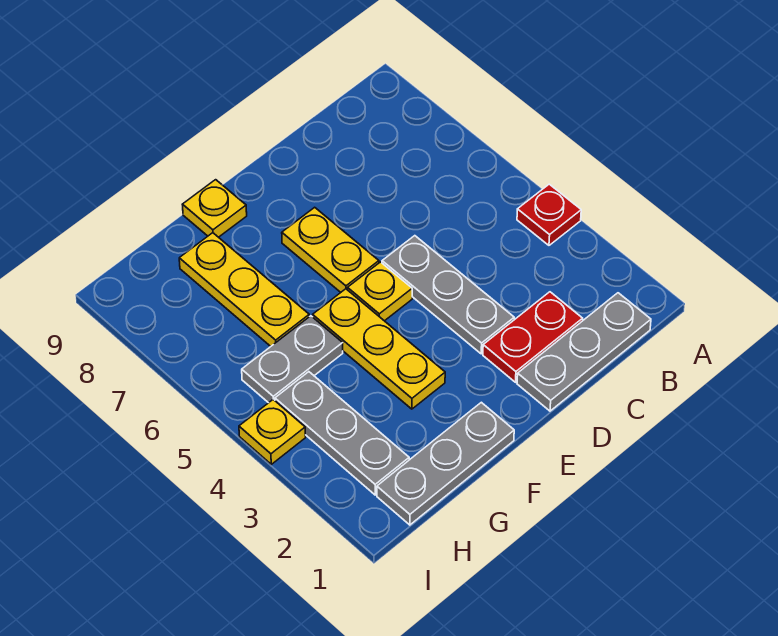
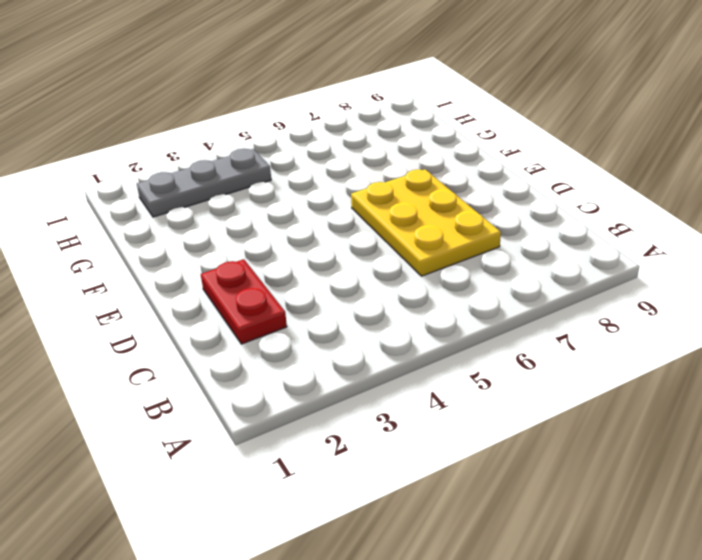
yellow 2x3 plate [351,169,501,276] -> yellow 1x2 plate [282,207,379,292]
none -> red 1x1 plate [517,184,581,245]
none -> grey 1x3 plate [517,293,651,411]
none -> grey 1x3 plate [382,236,514,354]

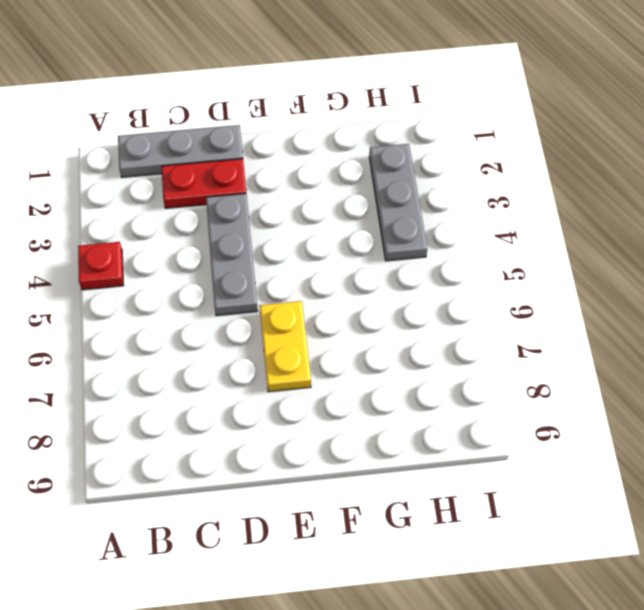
none -> yellow 1x1 plate [348,262,412,321]
none -> grey 1x3 plate [377,402,514,525]
none -> yellow 1x3 plate [313,289,445,409]

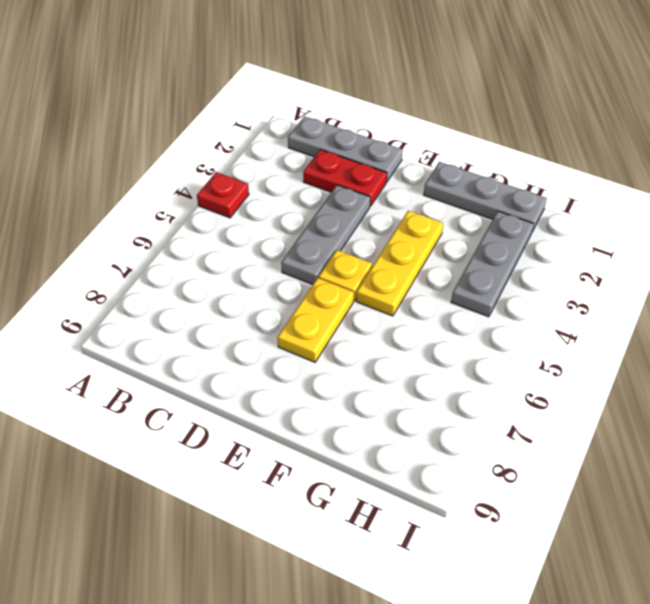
none -> yellow 1x1 plate [182,180,247,237]
none -> grey 1x2 plate [242,316,343,403]
none -> yellow 1x3 plate [179,233,309,346]

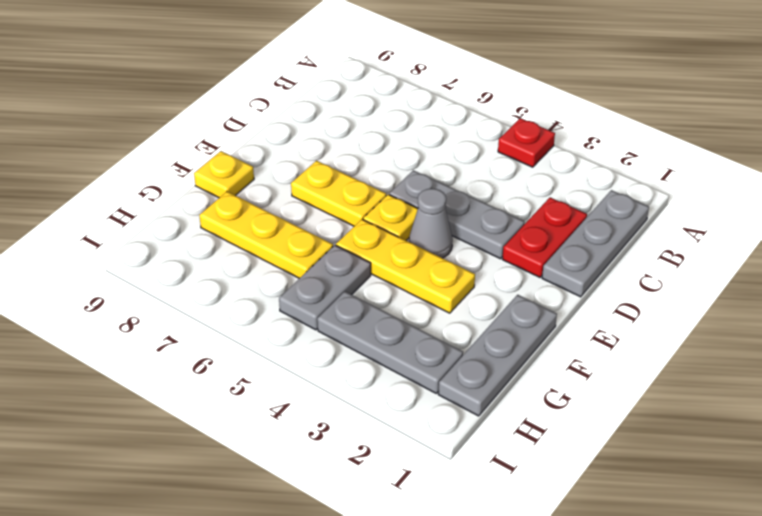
grey 1x1 cone [409,189,453,258] -> none
none -> yellow 1x1 plate [239,400,306,464]

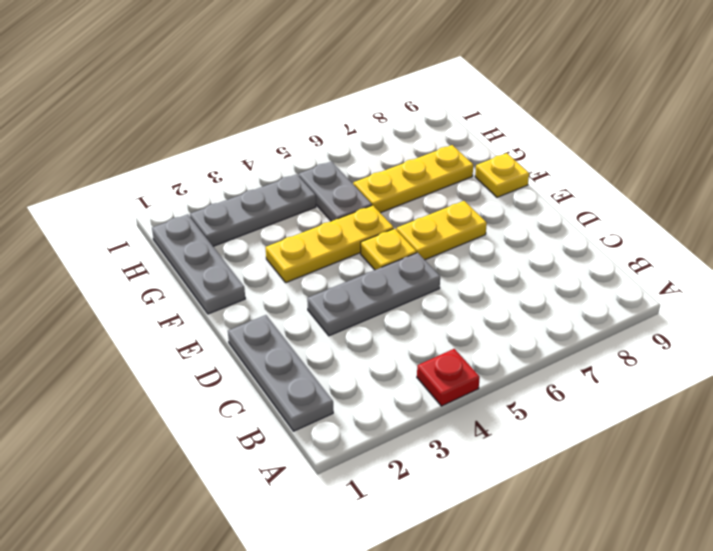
none -> red 1x2 plate [483,292,583,382]
none -> yellow 1x1 plate [239,400,306,464]

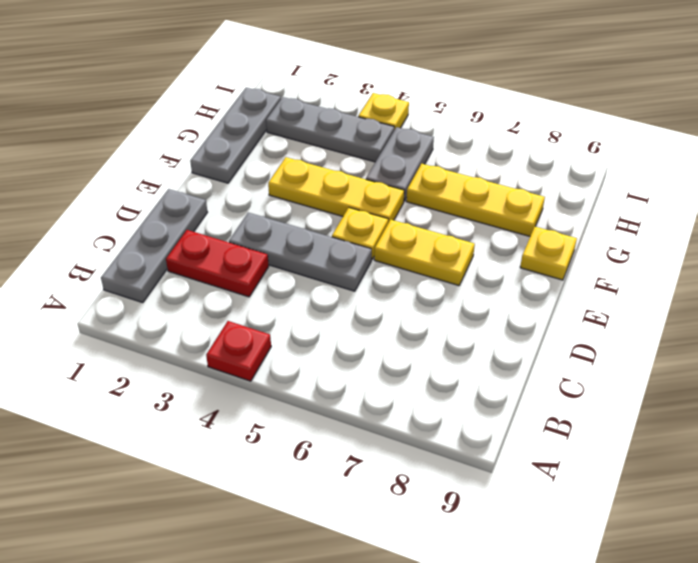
red 1x2 plate [166,230,269,297] -> red 1x2 plate turned to [483,292,583,382]

